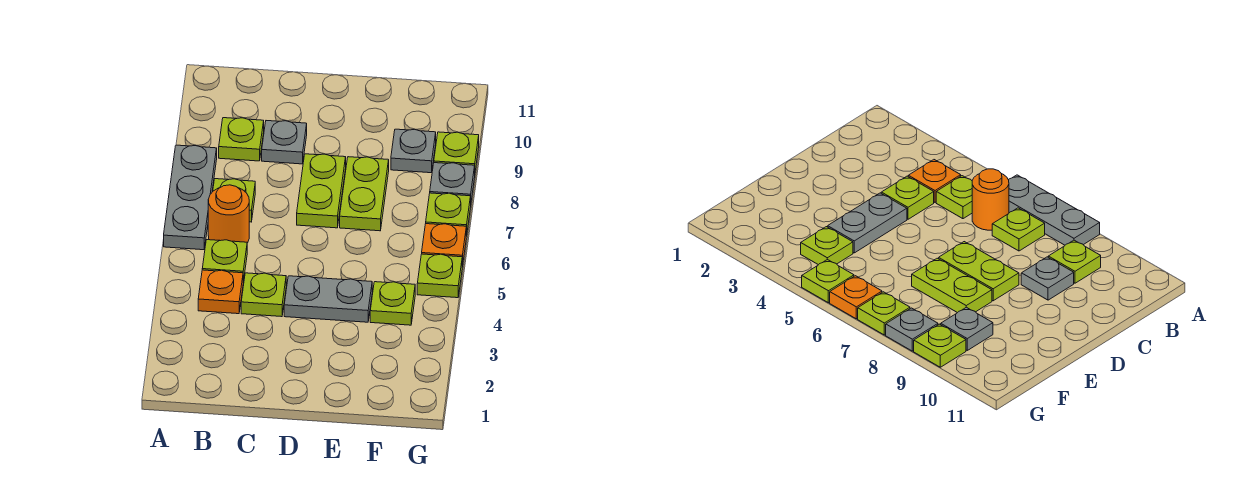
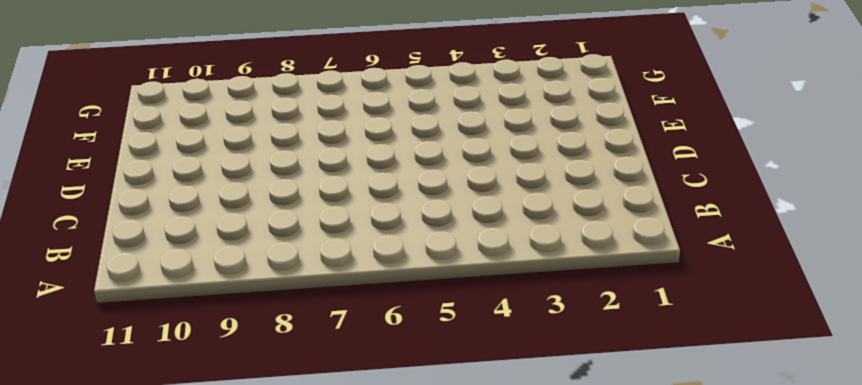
none -> grey 1x3 plate [164,145,217,250]
none -> orange 1x1 plate [198,270,243,314]
none -> lime 1x1 plate [202,240,247,282]

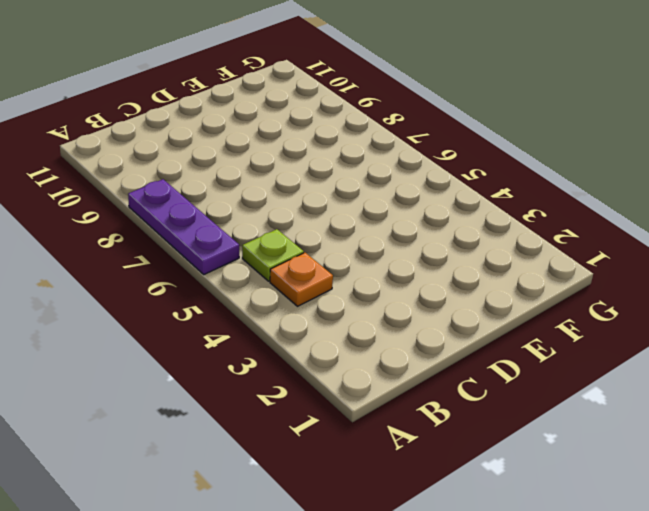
purple 1x3 plate [128,179,239,275] -> grey 1x3 plate [164,145,217,250]
none -> orange 1x1 round brick [208,185,249,243]
none -> lime 1x1 plate [213,179,255,222]
none -> lime 1x1 plate [219,118,264,161]

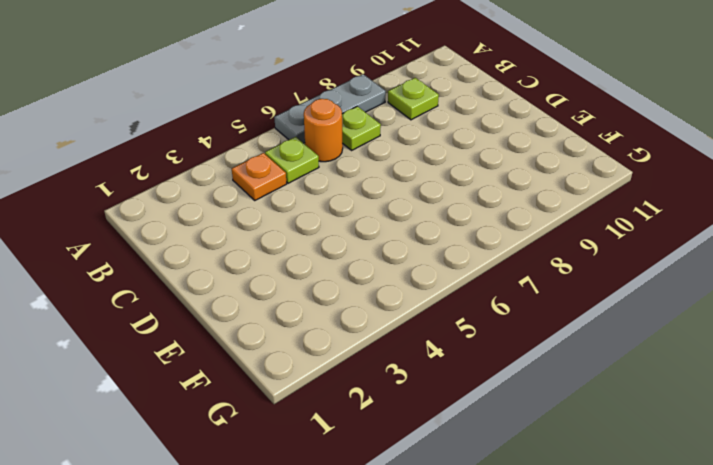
none -> lime 1x1 plate [241,273,286,317]
none -> grey 1x1 plate [262,121,307,164]
none -> grey 1x2 plate [284,276,372,322]

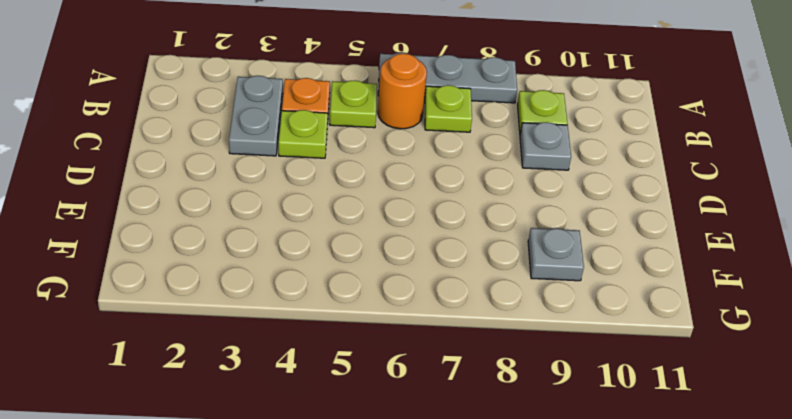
grey 1x2 plate [229,76,283,156] -> grey 1x2 plate moved to [284,276,372,322]
none -> lime 1x2 plate [297,154,346,228]
none -> lime 1x2 plate [340,157,389,231]
none -> lime 1x1 plate [370,282,415,325]

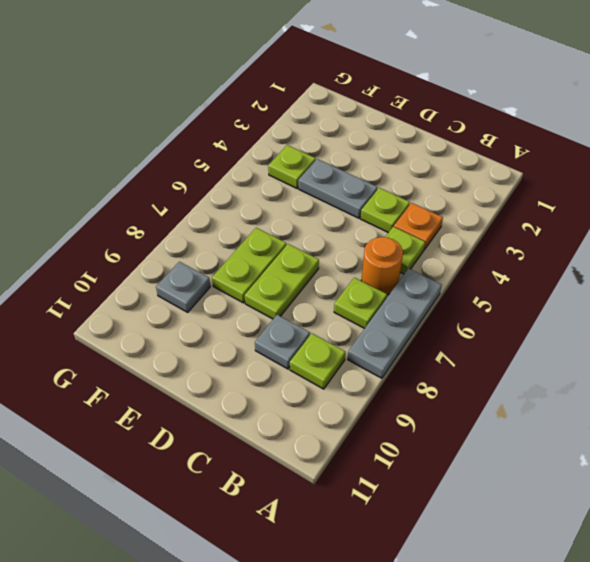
none -> lime 1x1 plate [417,254,462,298]
none -> orange 1x1 plate [422,224,466,267]
none -> lime 1x1 plate [426,193,471,236]

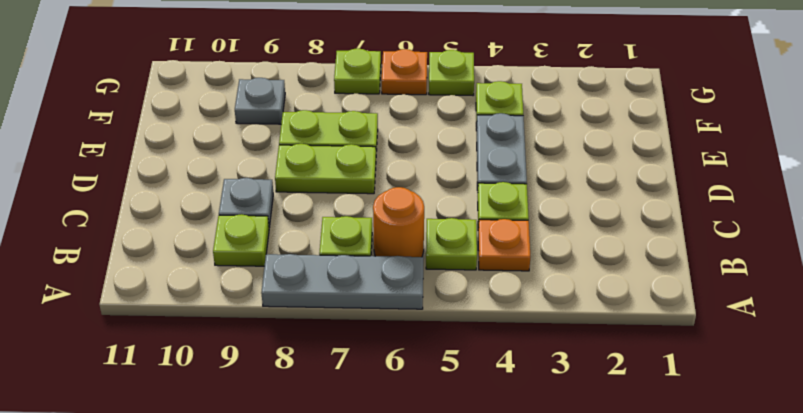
none -> grey 1x1 plate [430,163,475,200]
none -> lime 1x1 plate [434,132,479,170]

